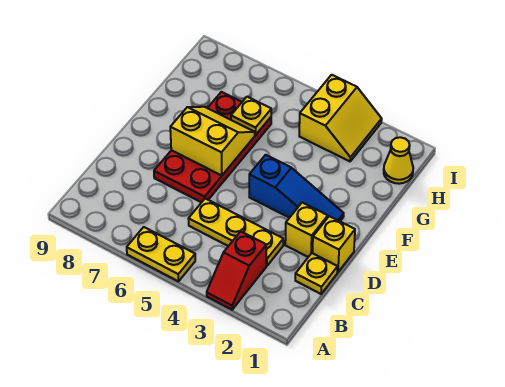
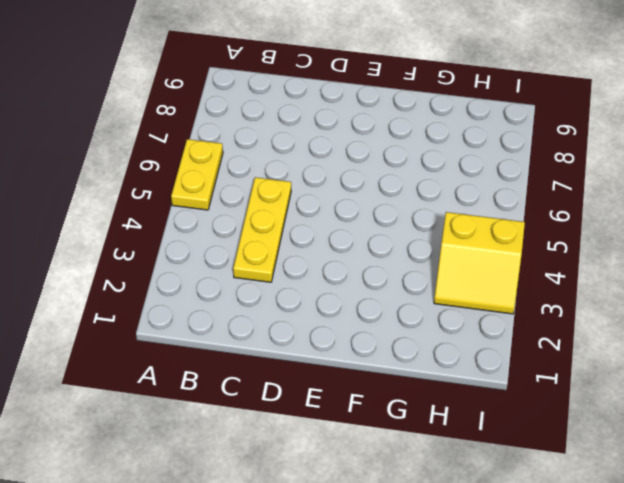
none -> red 1x2 slope [207,231,266,310]
none -> yellow 1x1 plate [295,253,338,294]
none -> yellow 1x1 brick [313,216,355,272]

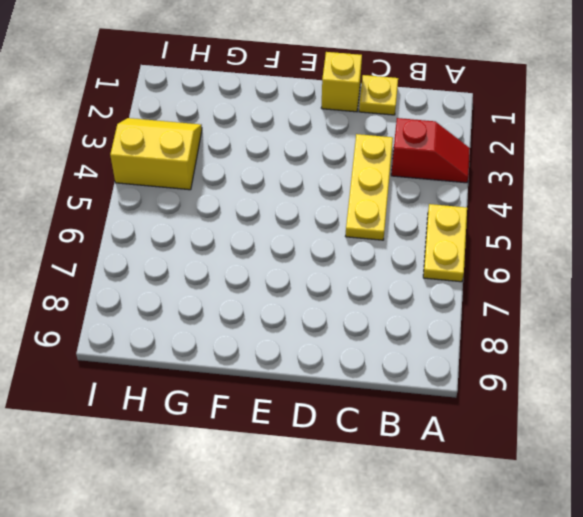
none -> yellow 1x1 brick [285,203,328,257]
none -> red 2x4 plate [154,92,271,202]
none -> blue 1x3 slope [249,155,344,221]

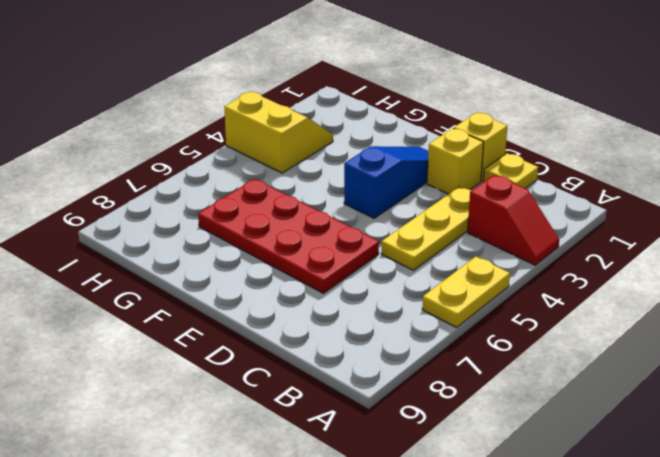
none -> yellow 1x1 cone [384,137,413,184]
none -> yellow 2x2 slope [170,107,255,176]
none -> yellow 1x1 plate [231,97,271,135]

